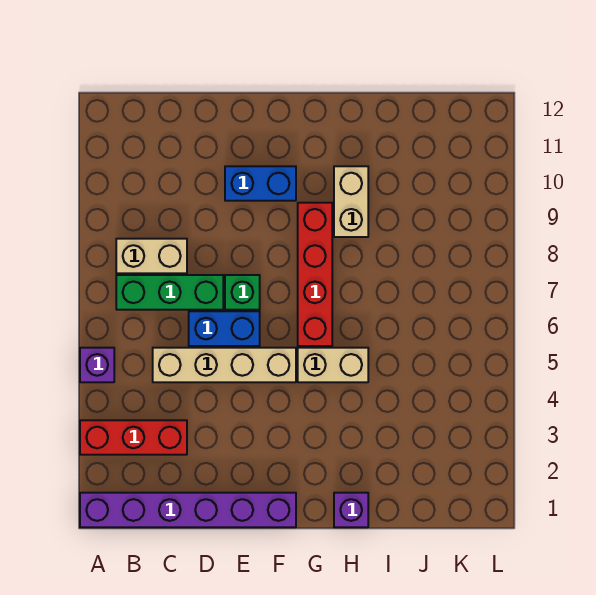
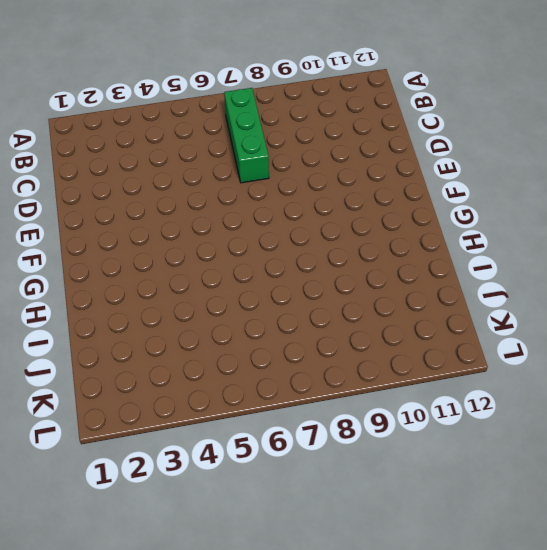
none -> purple 1x6 brick [80,493,296,527]
none -> red 1x3 brick [80,420,187,455]
none -> purple 1x1 brick [80,348,114,382]

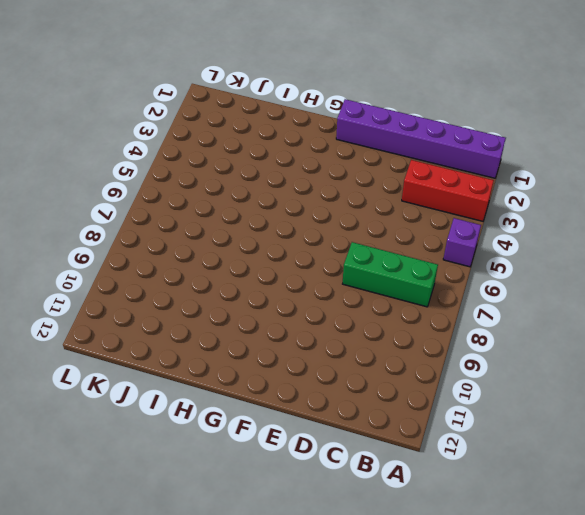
none -> tan 1x2 brick [116,239,187,273]
none -> tan 1x4 brick [153,348,296,382]
none -> blue 1x2 brick [189,311,260,346]

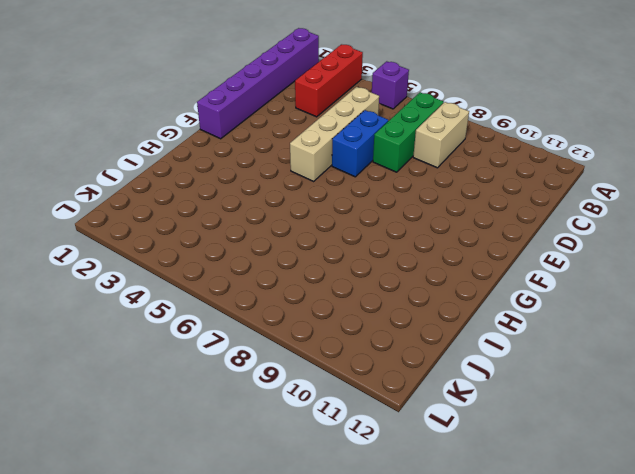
none -> green 1x1 brick [225,275,260,310]
none -> blue 1x2 brick [225,166,296,201]
none -> tan 1x2 brick [298,348,368,382]

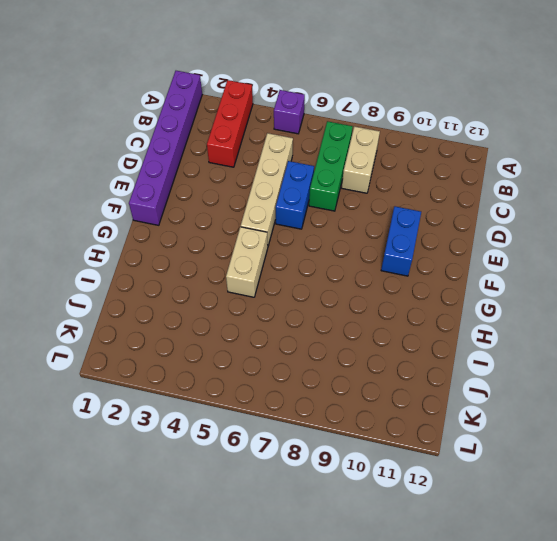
none -> green 1x1 brick [225,275,260,310]
none -> red 1x4 brick [298,203,332,346]
none -> purple 1x1 brick [334,493,368,527]

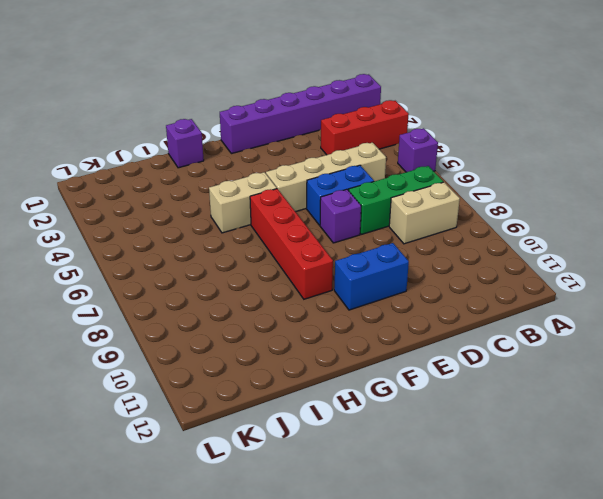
purple 1x1 brick [320,189,361,243] -> green 1x1 brick [225,275,260,310]
none -> tan 1x2 brick [334,166,368,237]

